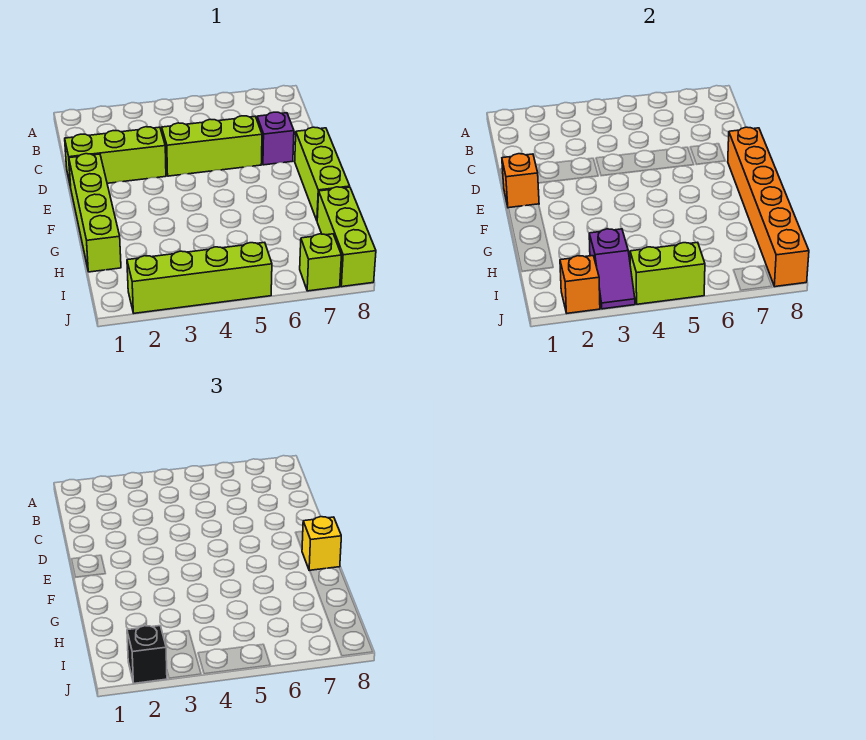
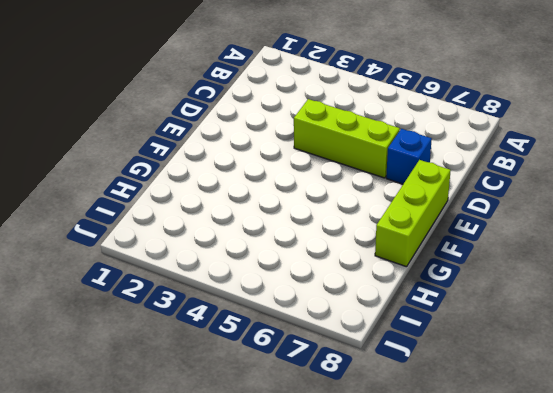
blue 1x1 brick [386,129,432,184] -> purple 1x1 brick [257,112,294,165]
none -> lime 1x3 brick [65,127,166,186]
none -> lime 1x4 brick [69,154,121,272]
none -> lime 1x3 brick [317,187,376,287]

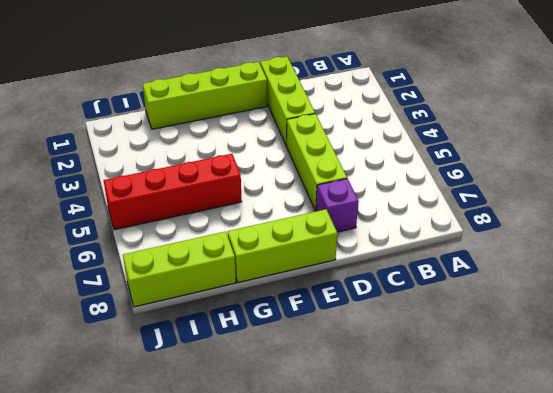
red 1x4 brick [103,154,242,230] -> lime 1x4 brick [127,242,272,313]
none -> lime 1x1 brick [300,234,342,291]
none -> orange 1x1 brick [502,154,539,208]
none -> orange 1x6 brick [728,127,809,287]

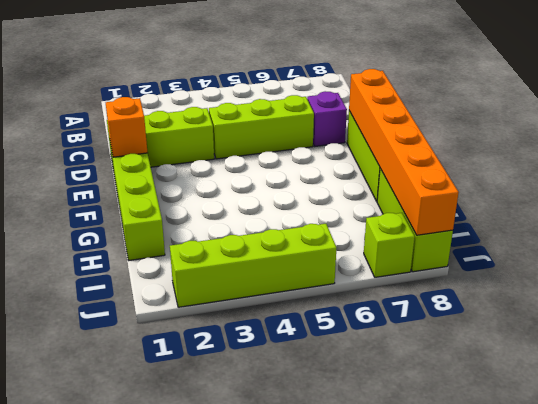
none -> purple 1x2 slope [589,229,635,309]
none -> orange 1x1 brick [560,256,600,313]
none -> lime 1x2 brick [630,242,705,304]

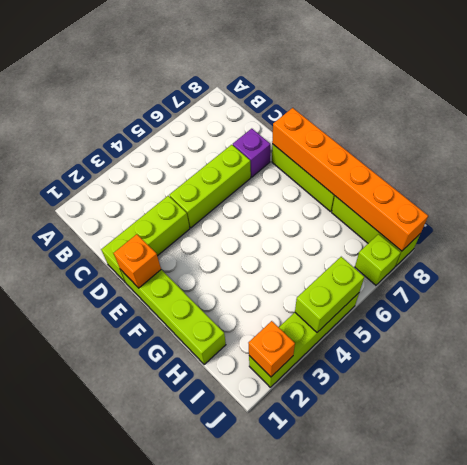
none -> purple 1x2 slope [589,229,635,309]
none -> yellow 1x1 brick [302,517,341,571]
none -> black 1x1 brick [127,626,167,683]

